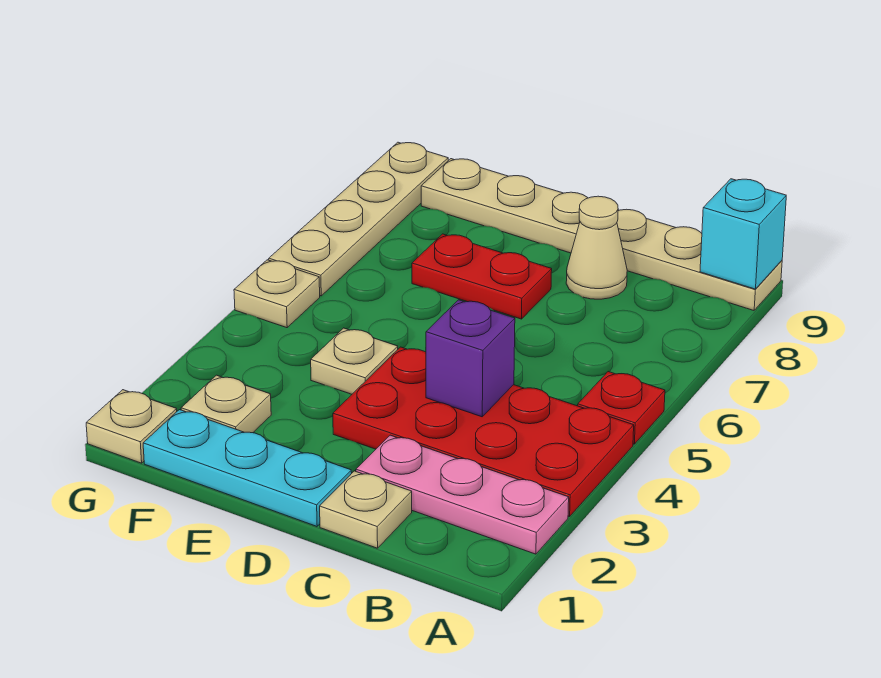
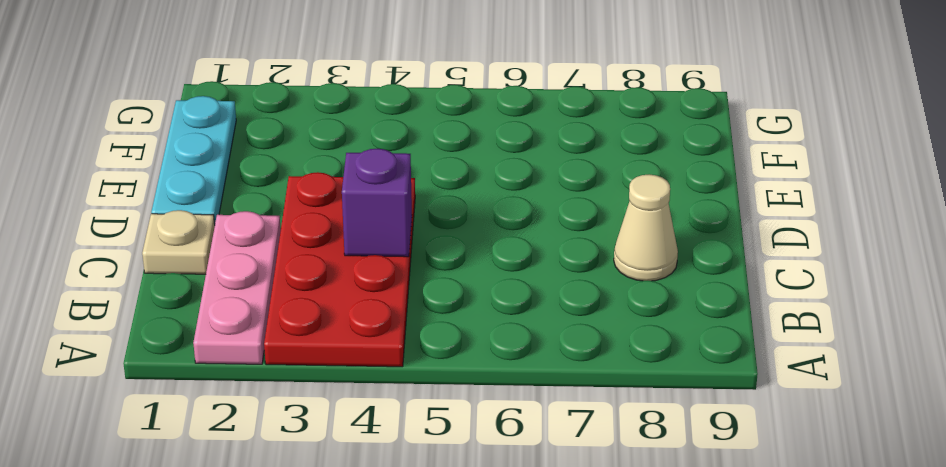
none -> red 1x1 plate [578,372,665,444]
none -> tan 1x6 plate [421,159,782,310]
none -> red 1x2 plate [412,234,552,319]

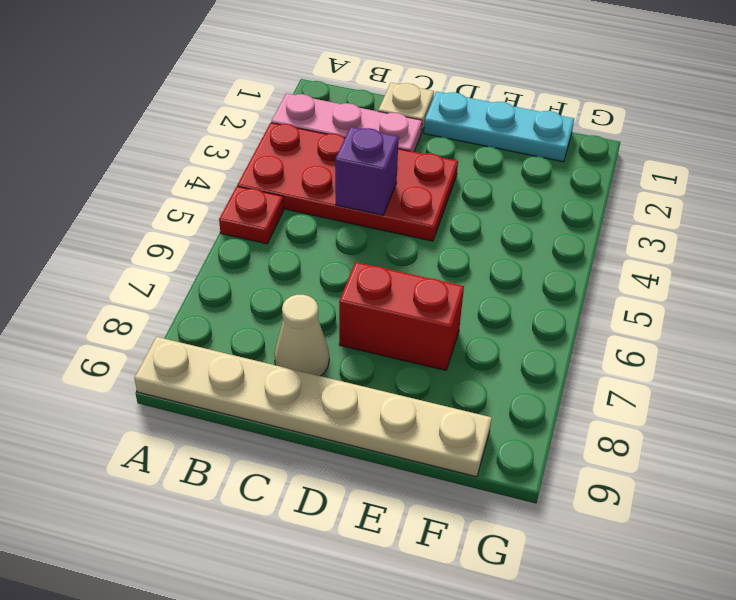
red 1x2 brick [339,262,464,370] -> red 1x2 plate [412,234,552,319]
none -> tan 1x1 plate [311,328,398,394]
none -> tan 1x1 plate [181,375,271,433]
none -> tan 1x1 plate [86,390,177,463]

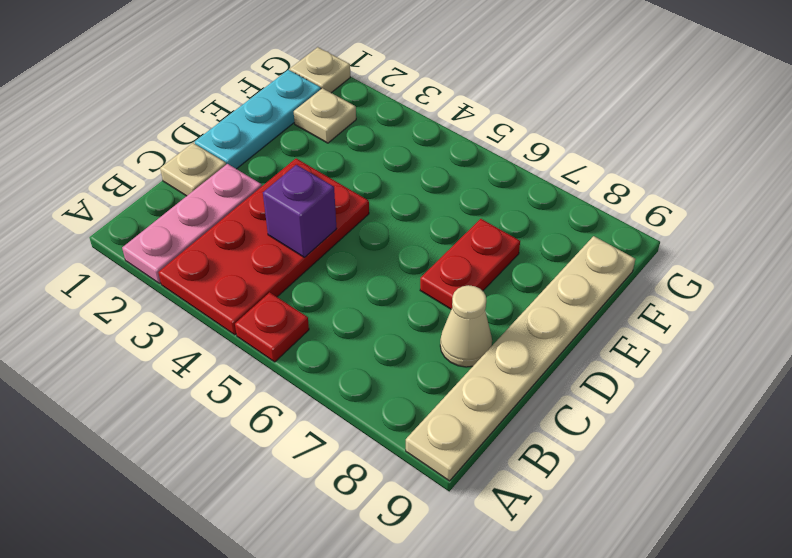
none -> tan 1x1 plate [311,328,398,394]
none -> tan 1x1 plate [234,260,320,328]
none -> tan 1x4 plate [269,142,448,296]

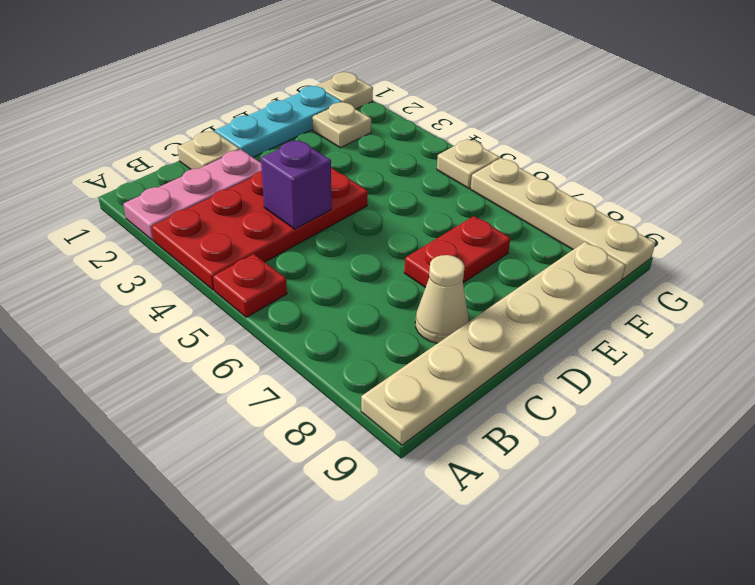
none -> tan 1x1 plate [311,328,398,394]
none -> cyan 1x1 brick [700,179,786,289]

